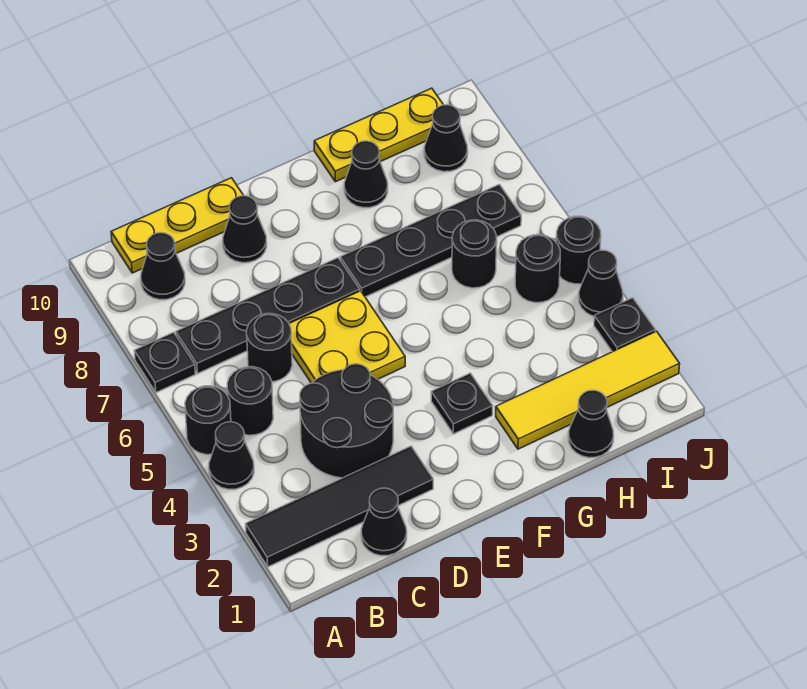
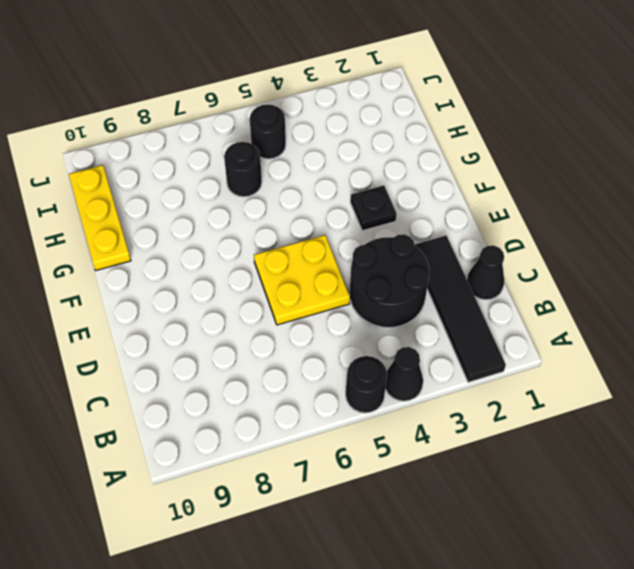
none -> black 1x1 plate [134,332,195,392]
none -> black 1x1 round brick [227,367,273,435]
none -> black 1x4 plate [176,258,360,374]

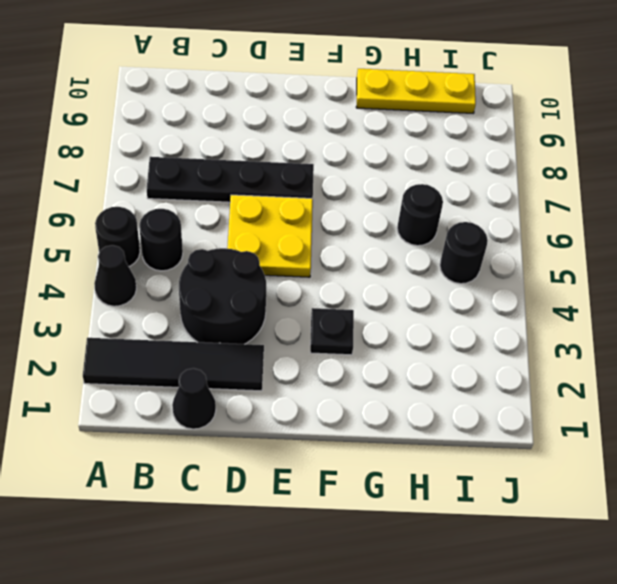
none -> black 1x1 plate [134,332,195,392]
none -> black 1x1 cone [141,233,185,300]
none -> yellow 1x3 plate [111,178,244,273]

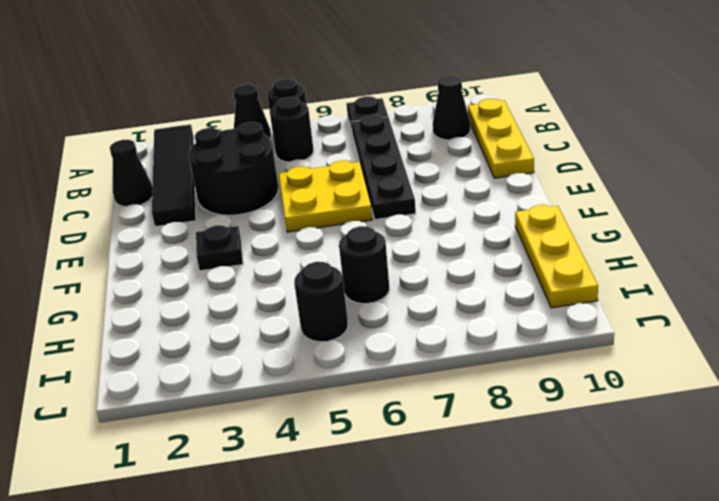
none -> black 1x1 round brick [247,314,292,382]
none -> black 1x1 cone [223,196,267,263]
none -> black 1x4 plate [340,184,521,297]

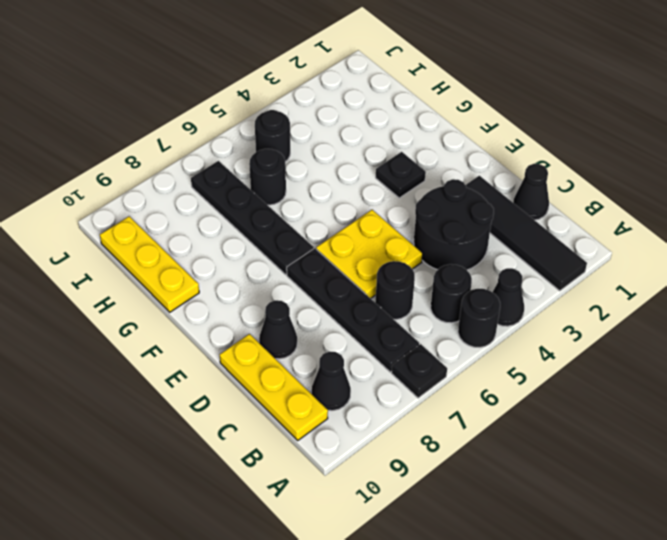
none -> yellow 1x4 tile [496,331,680,449]
none -> black 1x1 cone [344,141,388,208]
none -> black 1x1 cone [568,390,614,458]

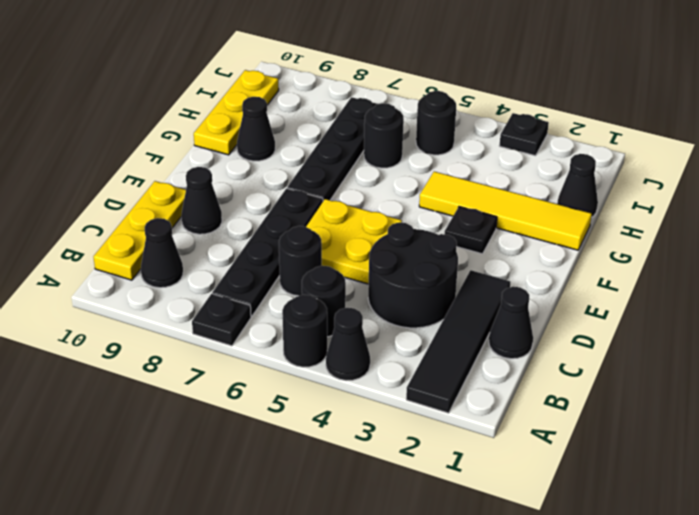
yellow 1x4 tile [419,172,592,250] -> yellow 1x4 tile turned to [496,331,680,449]
none -> black 1x1 cone [424,105,468,172]
none -> black 1x1 cone [579,250,623,316]
none -> black 1x1 round brick [556,216,601,284]

